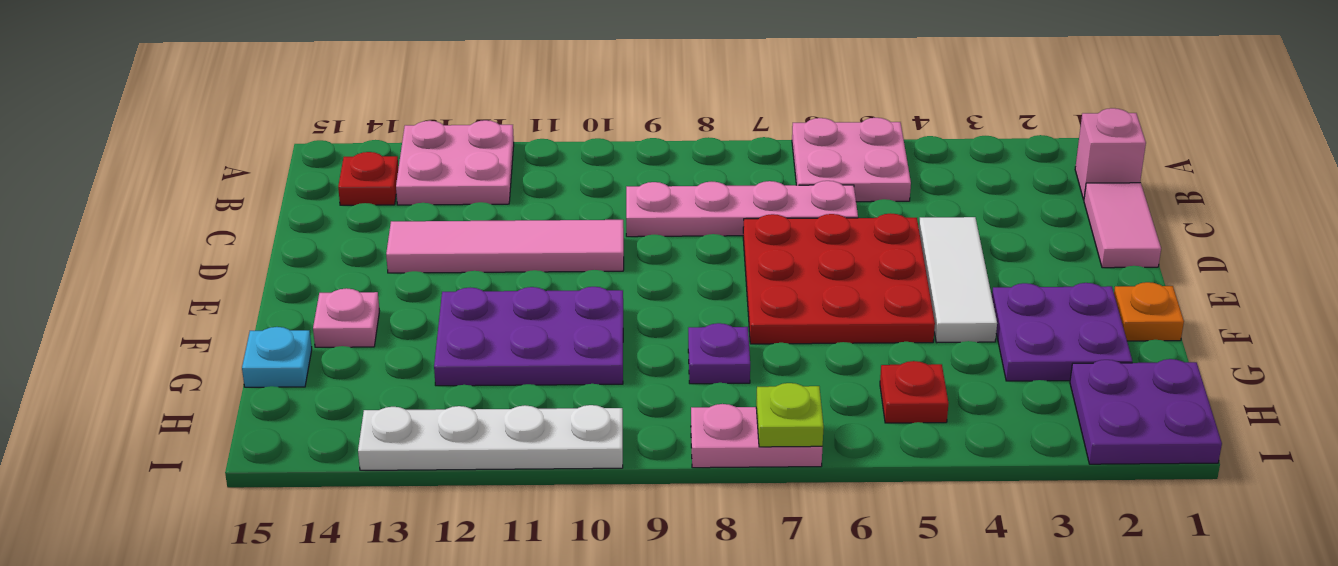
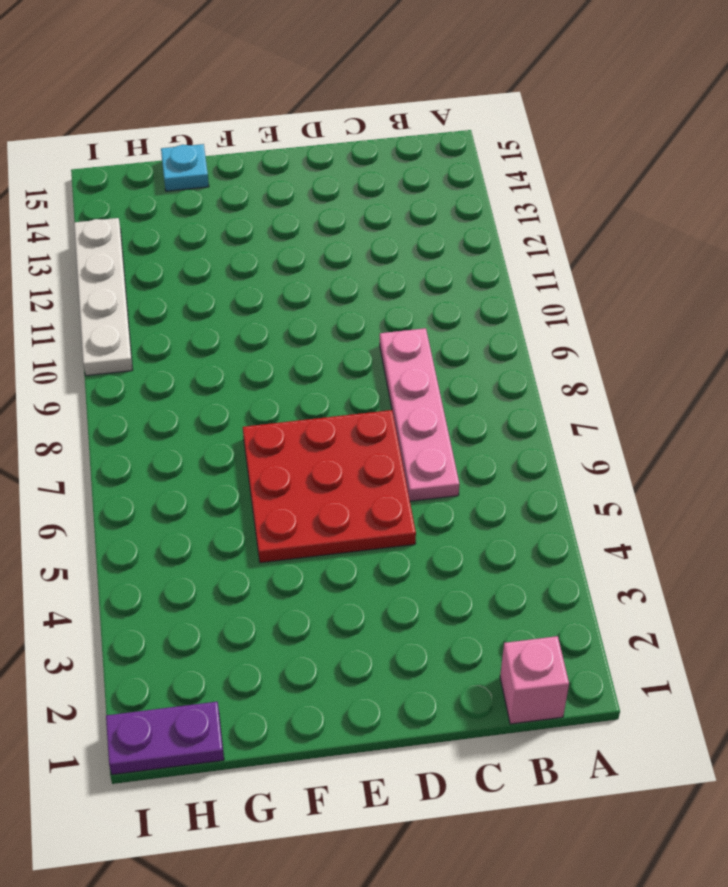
purple 1x2 plate [106,702,224,775] -> purple 2x2 plate [1070,359,1222,464]
none -> pink 2x2 plate [792,118,911,202]
none -> pink 2x2 plate [396,120,514,205]
none -> red 1x1 plate [338,152,398,205]

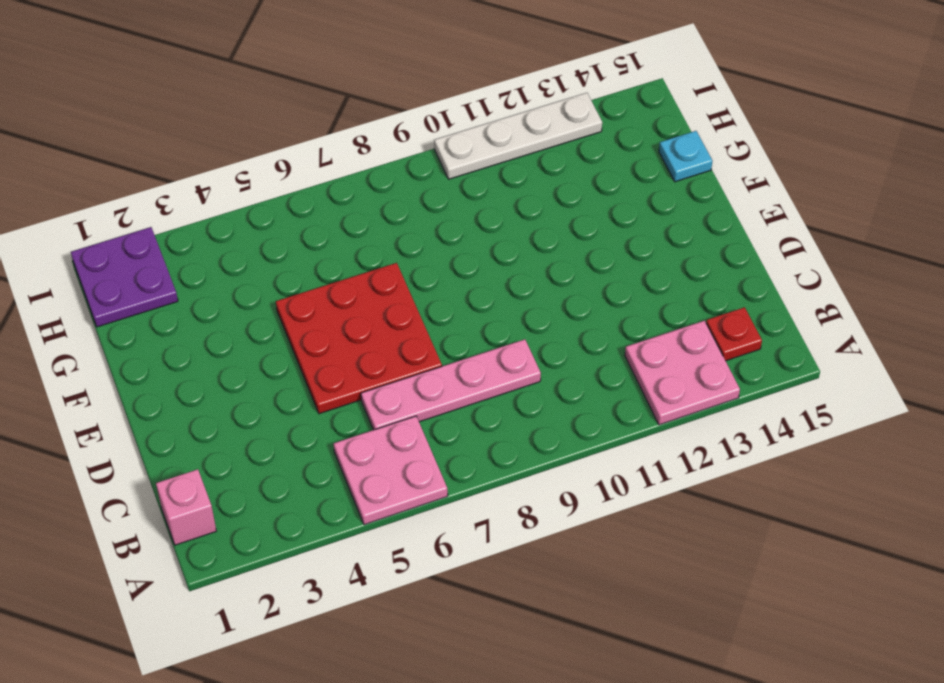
none -> pink 1x2 tile [1084,183,1161,268]
none -> white 1x3 tile [919,217,997,342]
none -> pink 1x4 tile [386,220,624,273]

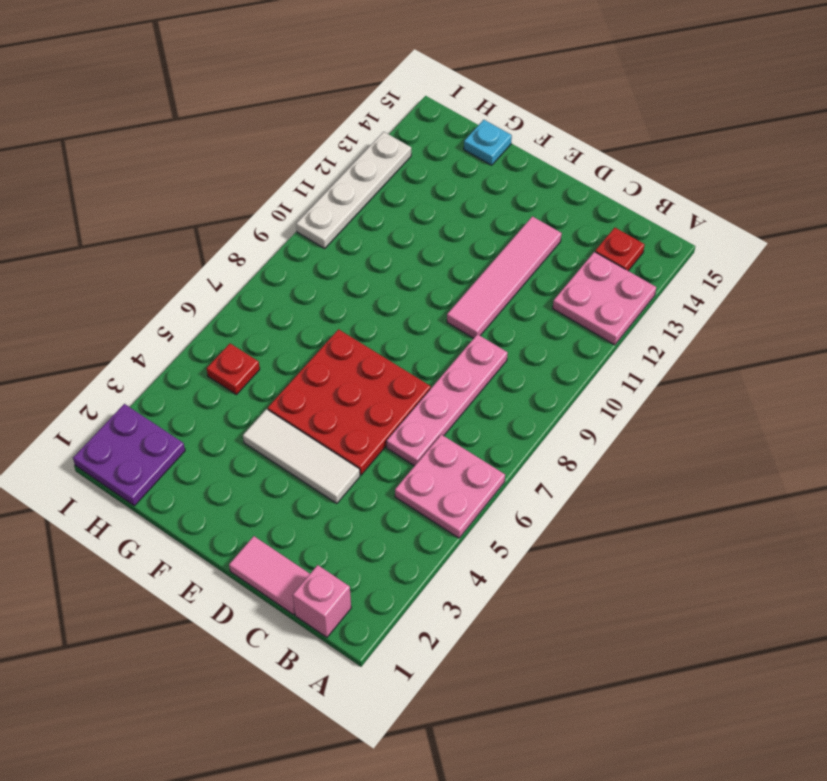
none -> orange 1x1 plate [1114,282,1184,341]
none -> purple 2x2 plate [992,283,1132,381]
none -> purple 2x3 plate [434,287,623,386]

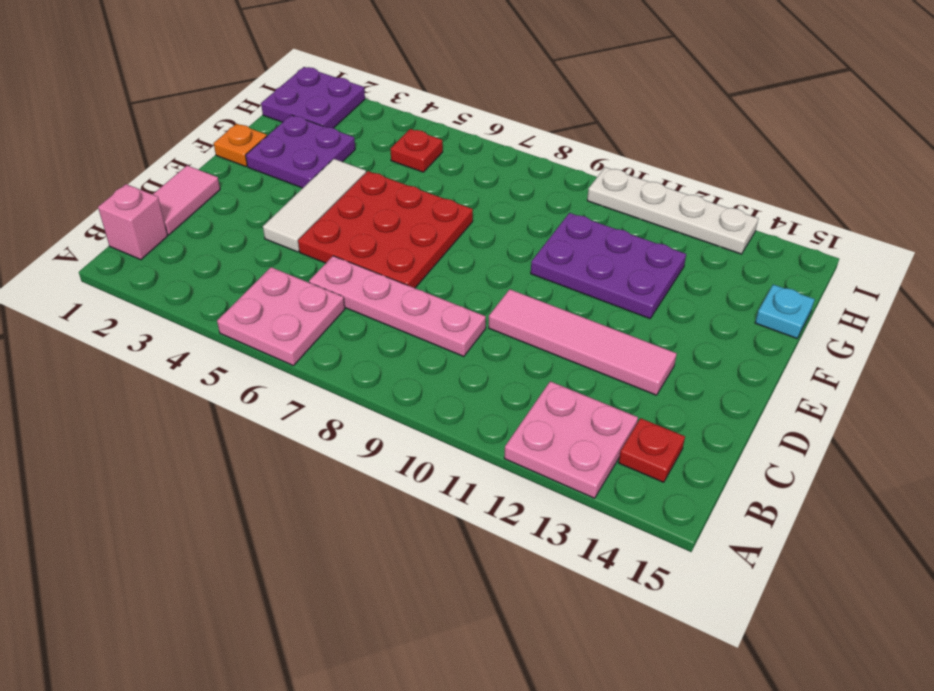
none -> pink 1x1 plate [313,288,379,347]
none -> purple 1x1 plate [688,323,750,384]
none -> pink 1x2 plate [691,404,822,468]

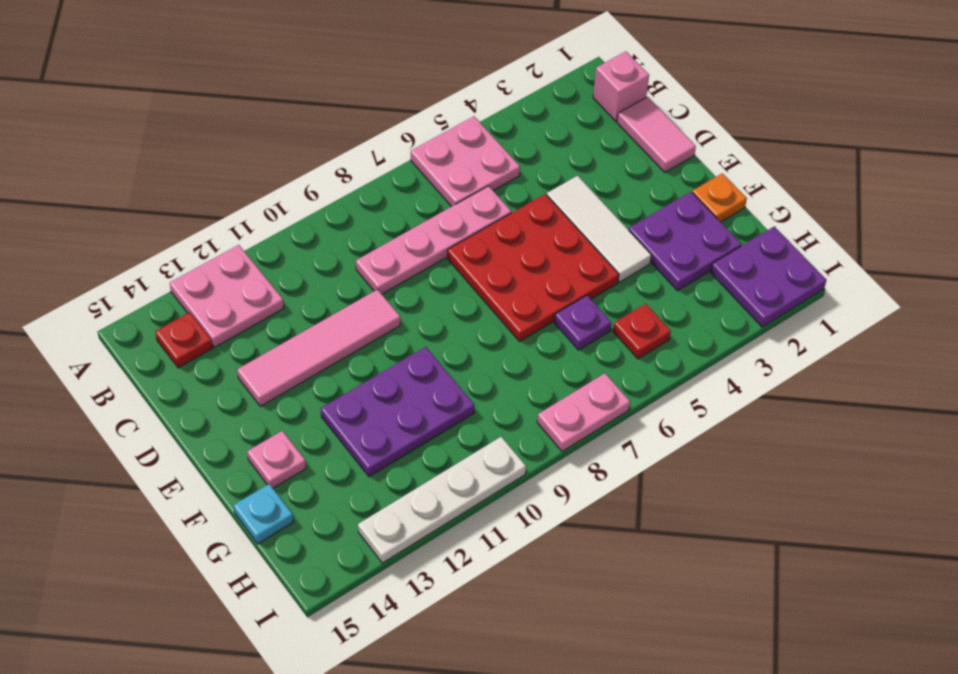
purple 1x1 plate [554,295,611,350] -> purple 1x1 plate moved to [688,323,750,384]
none -> lime 1x1 plate [756,383,824,447]

